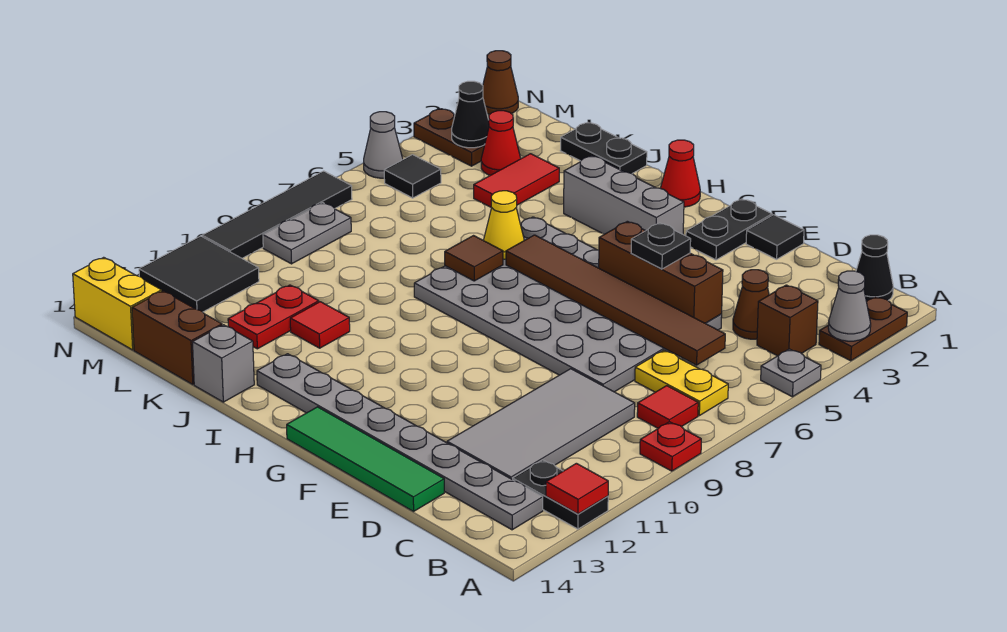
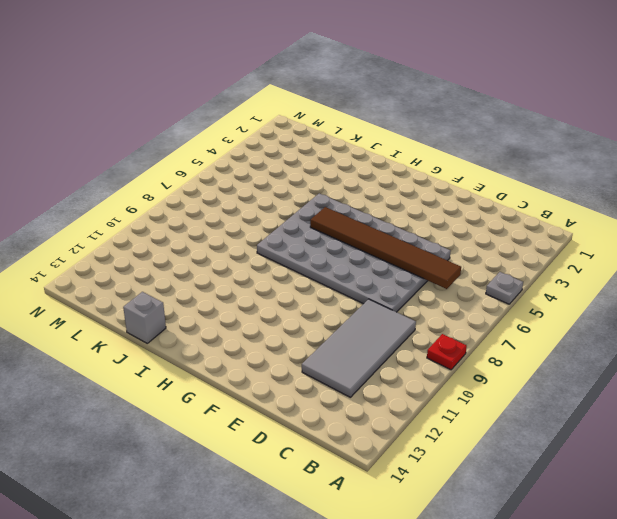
none -> brown 1x2 plate [819,297,907,361]
none -> black 1x2 plate [513,460,608,529]
none -> black 1x1 cone [856,235,893,302]
none -> brown 1x1 brick [757,285,818,356]

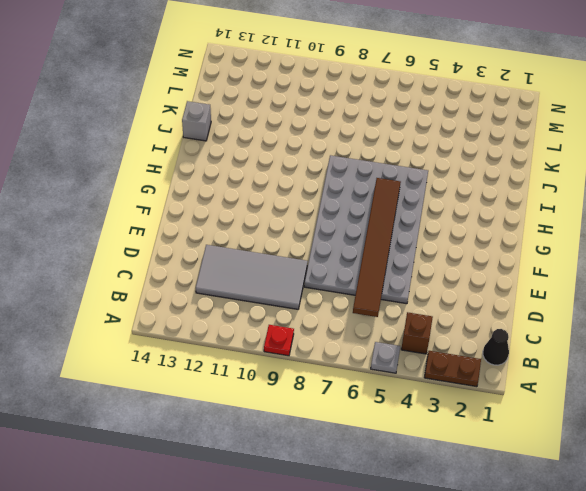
none -> black 1x2 plate [513,460,608,529]
none -> yellow 1x2 plate [635,350,728,416]
none -> red 1x1 tile [637,386,698,428]
none -> grey 1x8 plate [257,354,543,530]

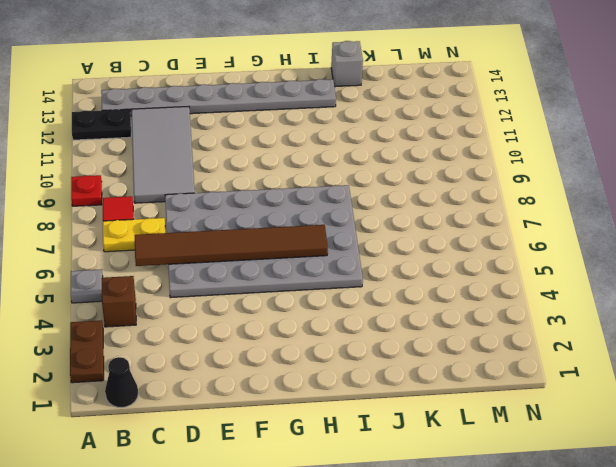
none -> brown 1x1 cone [733,270,769,339]
none -> green 1x4 tile [287,407,444,511]
none -> black 1x1 tile [746,215,804,259]
none -> black 1x2 plate [686,199,772,260]

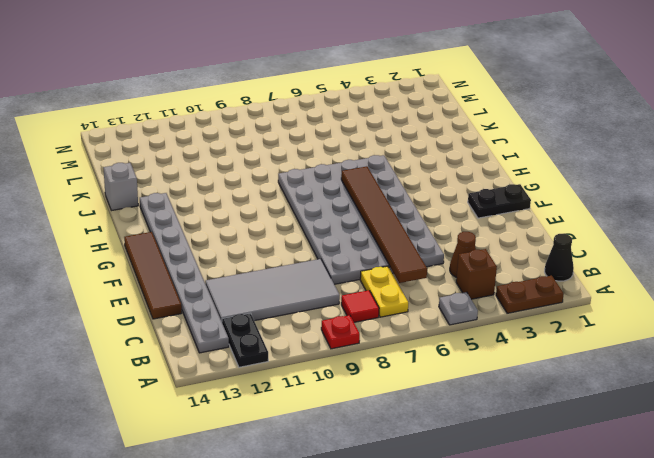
brown 1x4 tile [124,232,182,319] -> green 1x4 tile [287,407,444,511]
none -> black 1x1 tile [746,215,804,259]
none -> grey 1x3 brick [564,156,684,234]
none -> red 1x1 cone [661,140,700,207]
none -> black 1x2 plate [560,122,647,174]

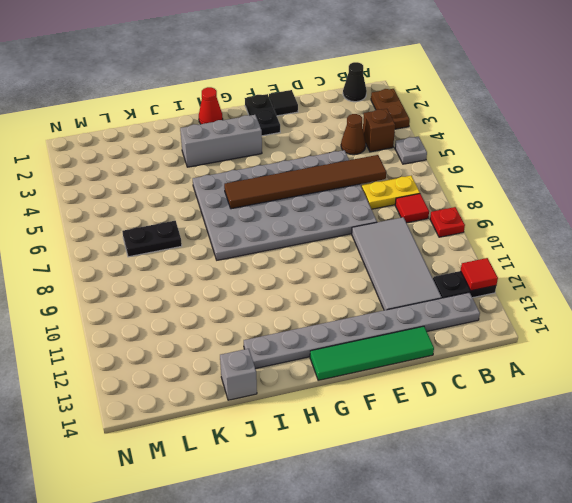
black 1x2 plate [122,221,182,257] -> black 1x2 plate moved to [560,122,647,174]
none -> red 1x1 tile [290,302,350,348]
none -> red 1x2 tile [474,154,559,208]
none -> red 1x2 plate [228,285,319,349]
none -> brown 1x2 brick [132,291,222,385]

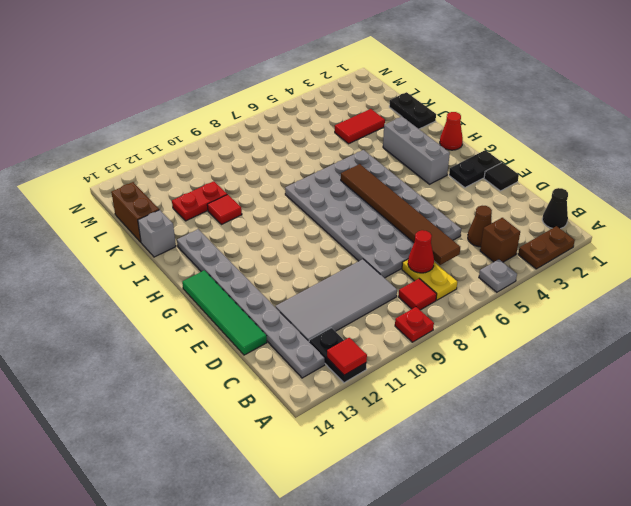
red 1x1 cone [408,230,434,273] -> red 1x1 cone moved to [481,111,521,175]
none -> brown 1x2 plate [414,109,484,166]
none -> black 1x1 tile [384,155,441,198]
none -> grey 1x2 plate [263,203,351,264]
none -> black 2x2 tile [139,236,259,312]

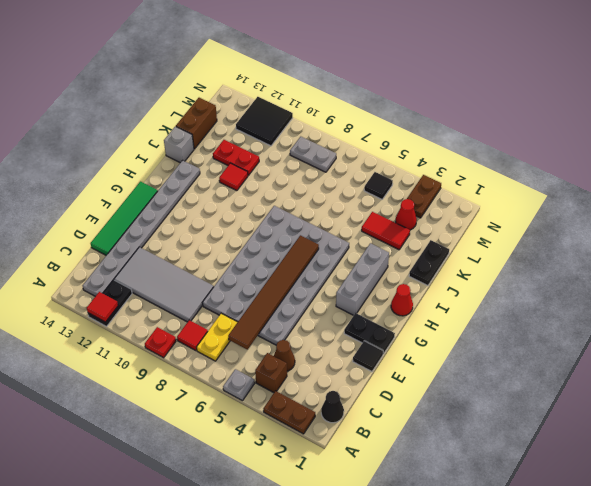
none -> yellow 1x2 brick [73,257,162,350]
none -> brown 1x1 cone [483,51,518,115]
none -> grey 1x1 cone [364,112,403,178]
none -> black 1x4 tile [202,171,352,258]

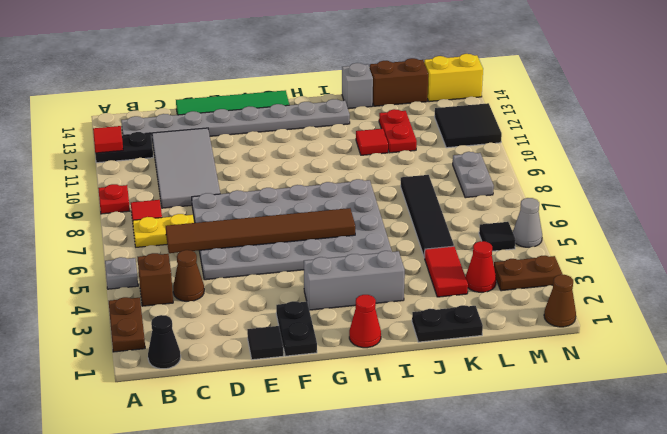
black 1x4 tile [401,175,454,258] -> black 1x4 tile moved to [202,171,352,258]
none -> grey 1x1 cone [828,271,871,341]
none -> brown 1x3 brick [599,221,723,323]
none -> yellow 1x1 cone [484,191,524,259]
none -> brown 1x1 tile [445,236,503,281]

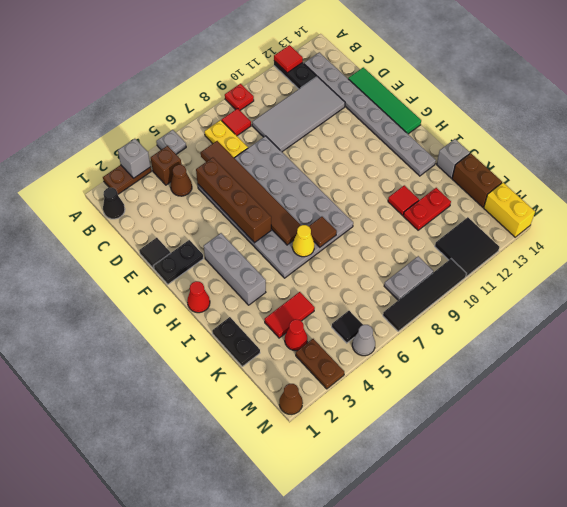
grey 1x1 brick [118,139,151,178] -> grey 1x1 cone [828,271,871,341]
brown 1x4 brick [196,158,271,243] -> brown 1x3 brick [599,221,723,323]
none -> black 1x1 cone [452,81,489,148]
none -> black 1x1 plate [631,223,691,269]

